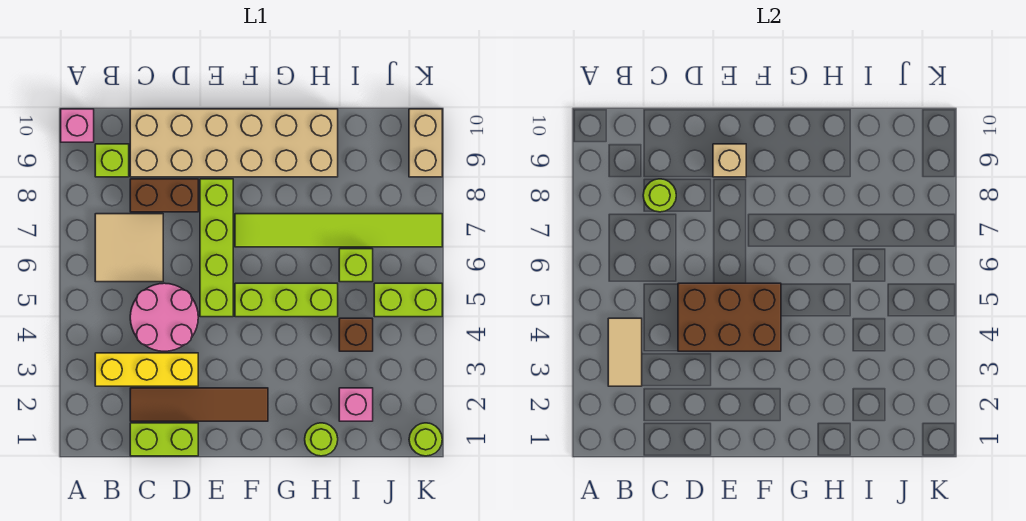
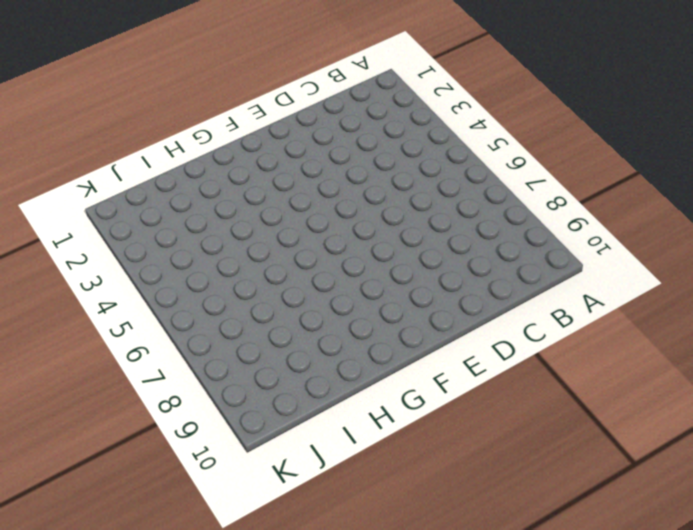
none -> pink 1x1 brick [61,109,94,142]
none -> yellow 1x3 brick [95,353,198,386]
none -> tan 2x2 tile [95,214,163,282]

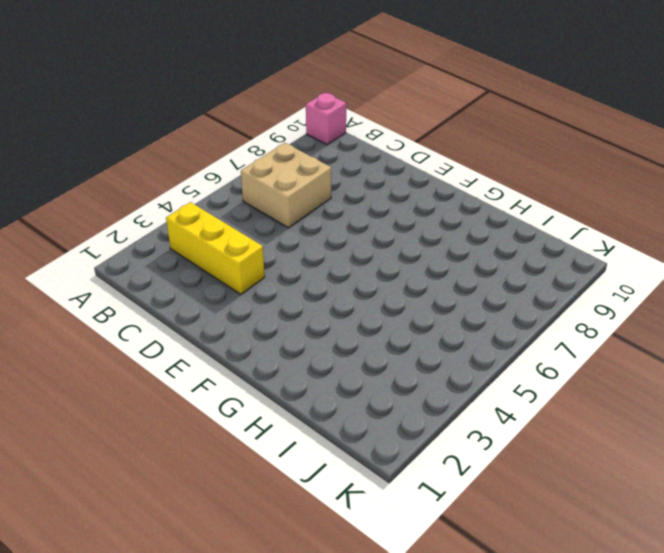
tan 2x2 brick [241,143,331,228] -> tan 2x2 tile [95,214,163,282]
none -> lime 1x1 brick [95,144,129,177]
none -> lime 1x2 brick [130,423,198,456]
none -> brown 1x4 tile [130,388,268,421]

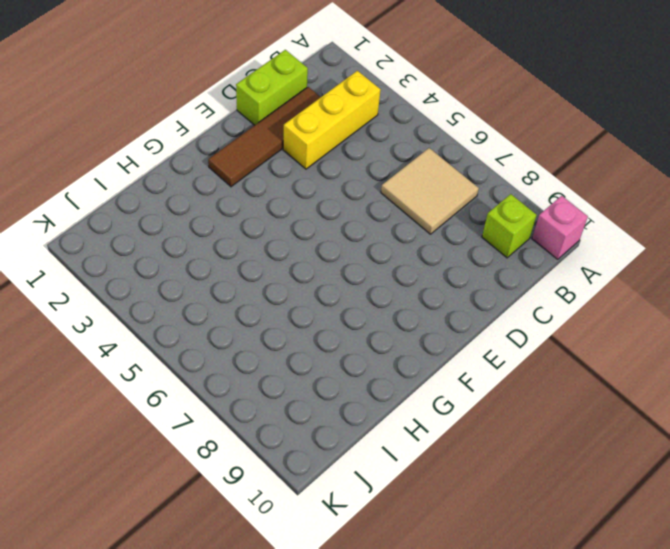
none -> pink 2x2 round brick [130,283,198,351]
none -> brown 1x2 brick [130,179,198,212]
none -> tan 2x6 brick [130,109,338,177]

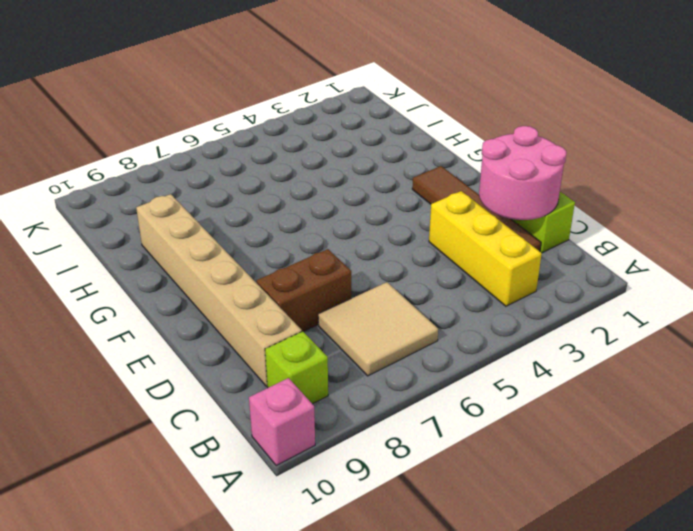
pink 2x2 round brick [479,126,566,220] -> pink 2x2 round brick moved to [130,283,198,351]
tan 1x6 brick [136,194,302,386] -> tan 2x6 brick [130,109,338,177]
brown 1x2 brick [256,249,351,332] -> brown 1x2 brick turned to [130,179,198,212]
none -> lime 1x4 brick [200,179,233,317]
none -> lime 1x3 brick [235,283,338,317]
none -> lime 1x6 tile [235,214,442,247]

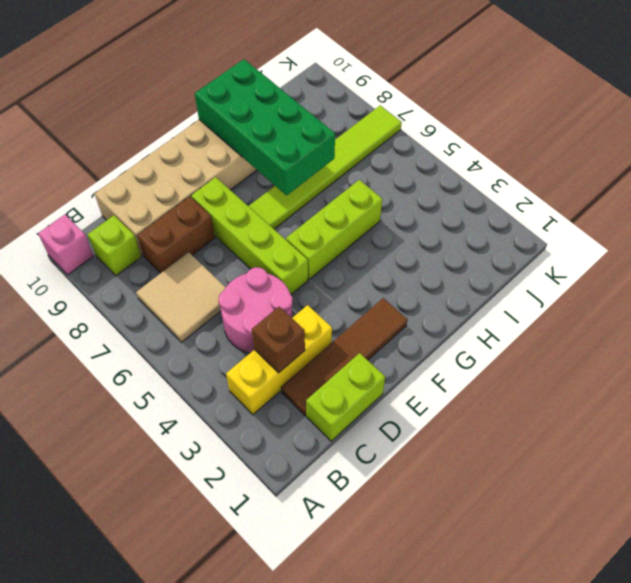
brown 1x1 brick [252,307,305,373] -> brown 1x1 brick moved to [339,318,373,351]
green 2x4 brick [195,59,335,195] -> none
none -> lime 1x1 round brick [305,423,338,456]
none -> pink 1x1 brick [339,388,373,421]
none -> lime 1x1 brick [339,249,373,282]

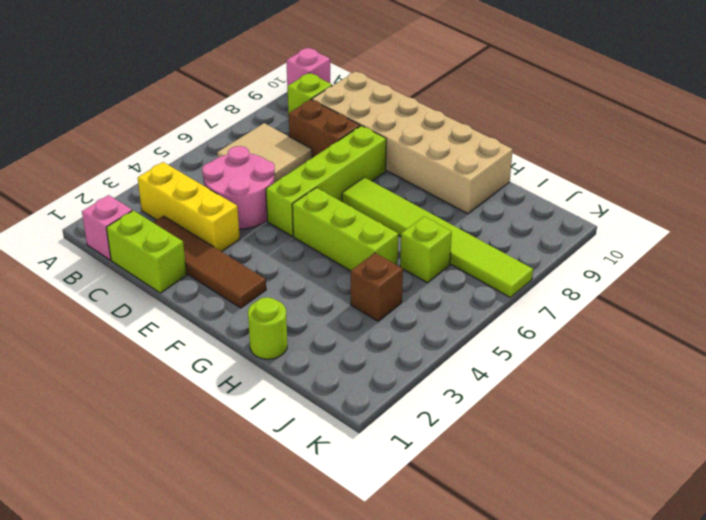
pink 1x1 brick [82,195,132,260] -> pink 1x1 brick moved to [339,388,373,421]
none -> lime 1x2 brick [374,283,442,317]
none -> lime 1x1 round brick [409,423,442,456]
none -> tan 1x2 brick [409,109,442,177]

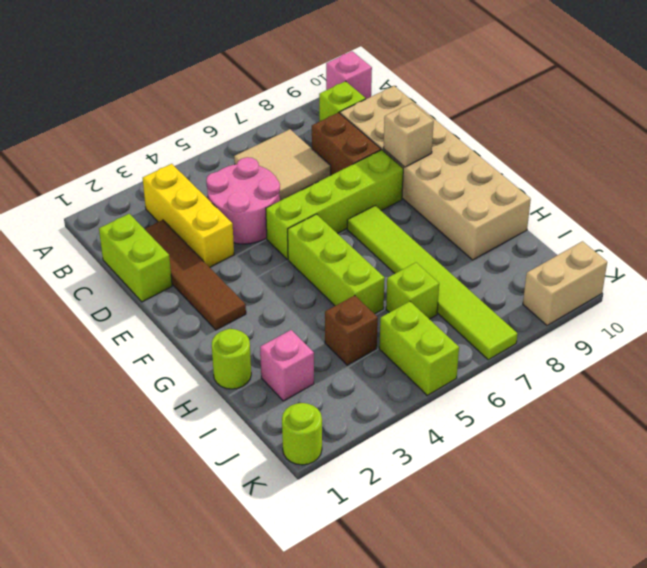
none -> tan 1x2 tile [608,318,642,386]
none -> lime 1x1 round brick [643,179,676,212]
none -> brown 2x3 brick [678,283,781,351]

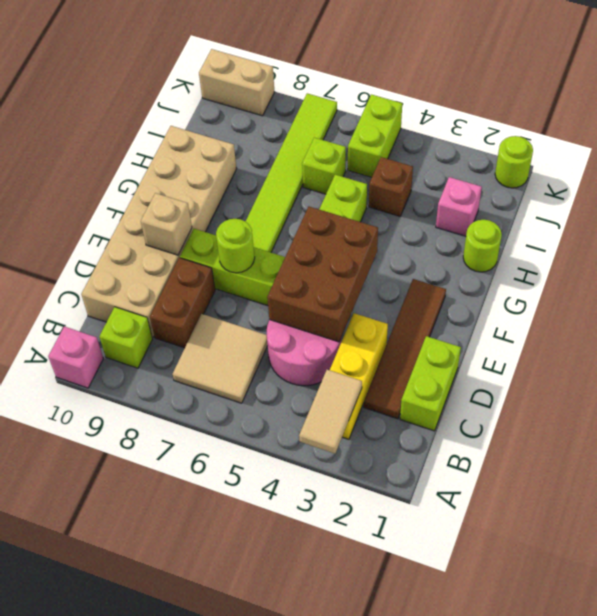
tan 1x2 tile [299,370,362,454] -> tan 1x2 tile turned to [608,318,642,386]
lime 1x1 round brick [216,219,255,273] -> lime 1x1 round brick moved to [643,179,676,212]

